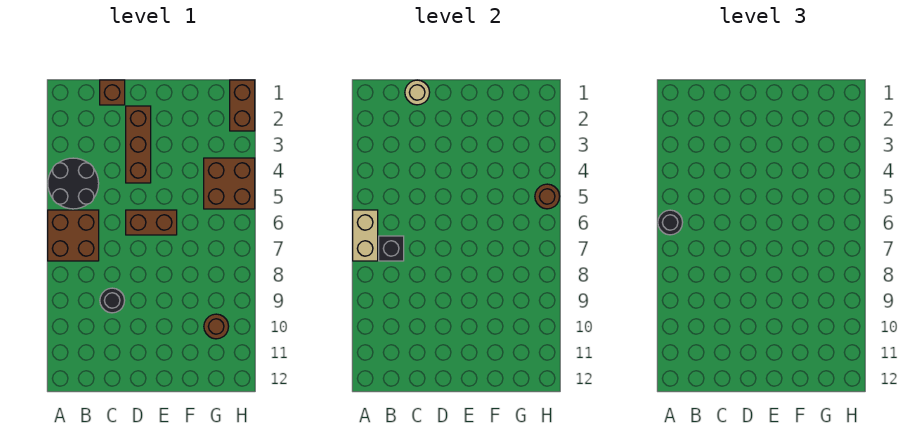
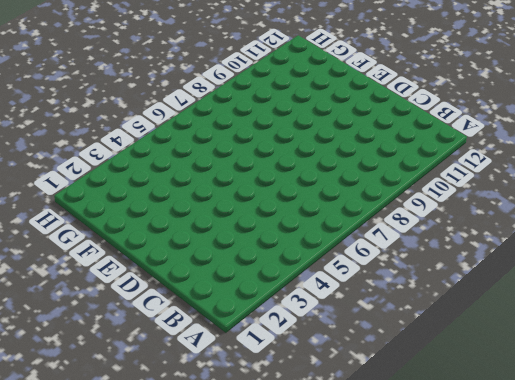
none -> black 2x2 round brick [48,158,99,209]
none -> brown 2x2 brick [48,210,99,261]
none -> brown 1x1 brick [100,80,125,105]

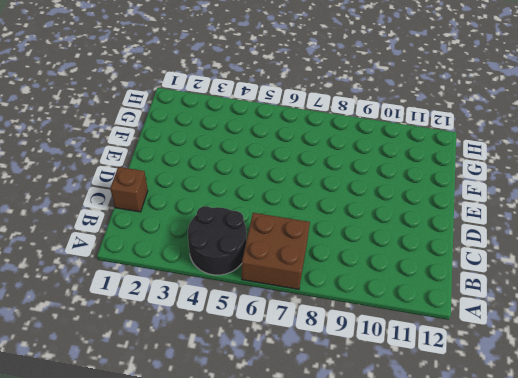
none -> black 1x1 round brick [100,288,125,313]
none -> brown 1x3 brick [126,106,151,183]
none -> brown 1x2 brick [126,210,177,235]

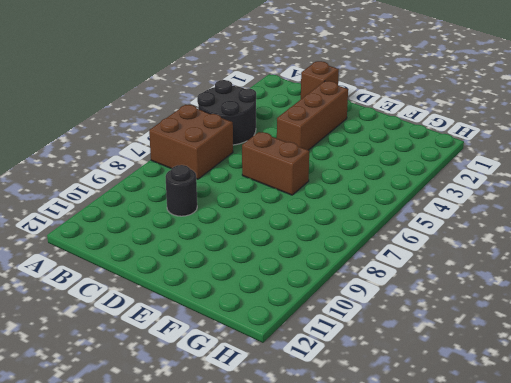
none -> brown 2x2 brick [204,158,255,209]
none -> brown 1x1 round brick [204,314,229,339]
none -> brown 1x2 brick [230,80,255,131]

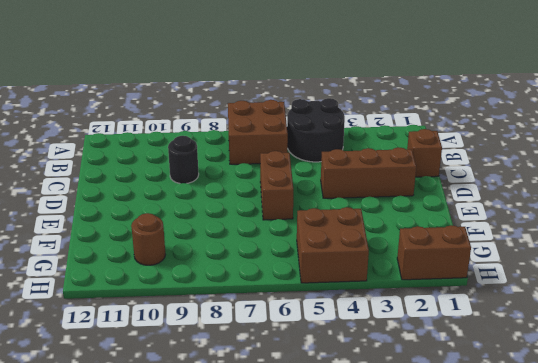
none -> tan 1x2 brick [353,210,378,261]
none -> black 1x1 brick [379,236,404,261]
none -> tan 1x1 round brick [405,80,430,105]

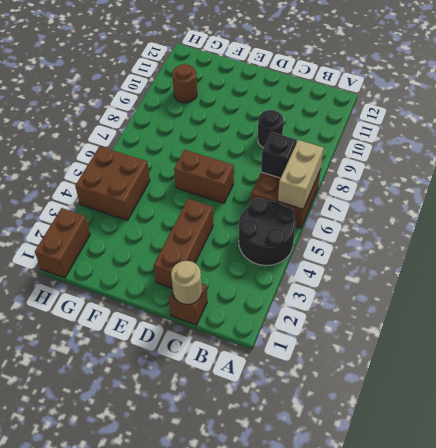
none -> brown 1x1 round brick [535,184,560,209]
none -> black 1x1 round brick [658,210,683,235]

